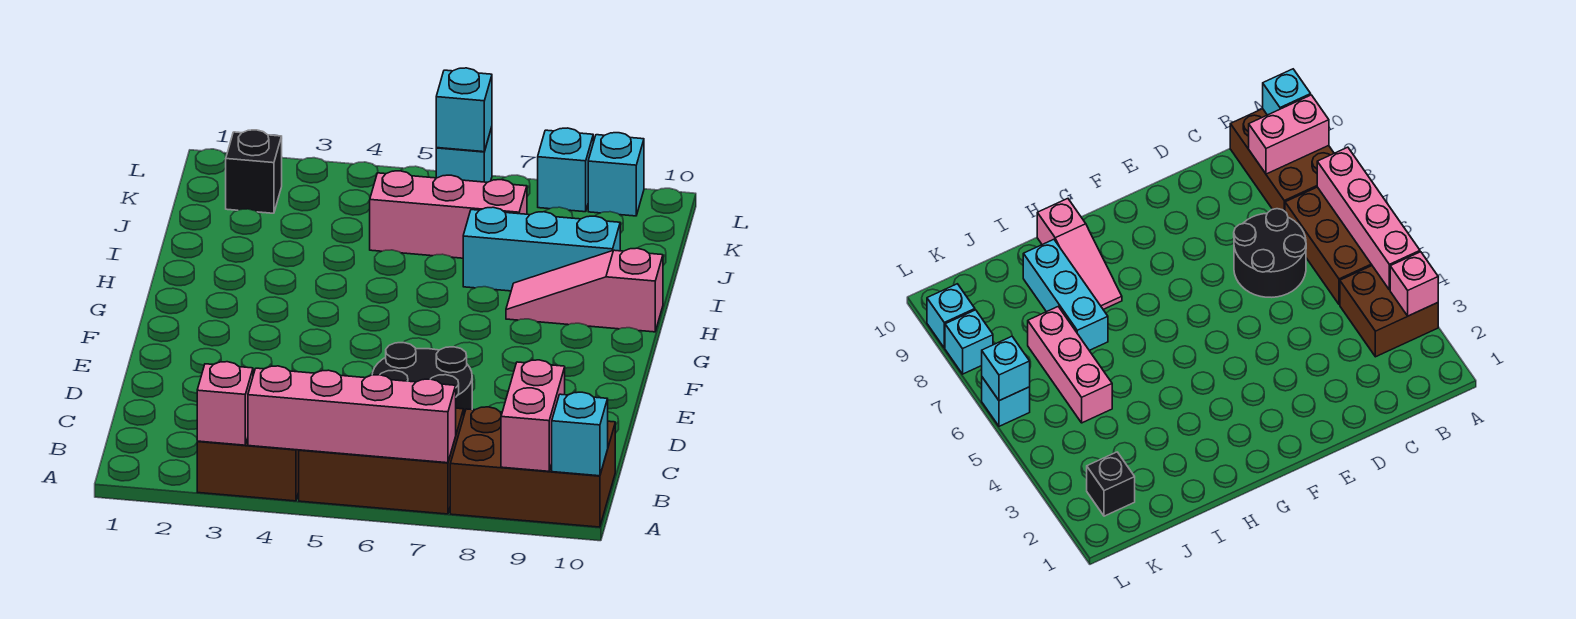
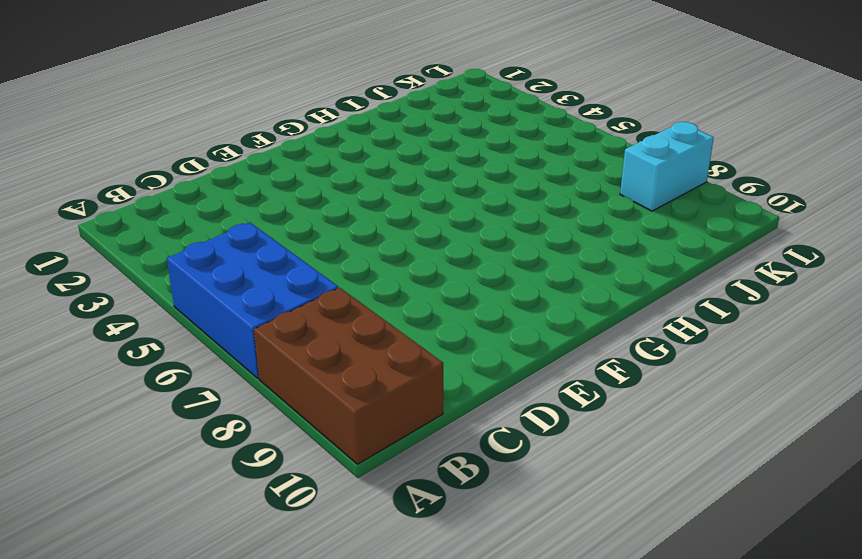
blue 2x3 brick [167,223,338,378] -> brown 2x3 brick [299,408,464,514]
cyan 1x2 brick [620,122,714,211] -> cyan 1x1 brick [538,128,593,212]
none -> brown 2x2 brick [197,438,299,501]
none -> black 2x2 round brick [372,343,472,414]
none -> pink 1x3 slope [506,248,663,332]

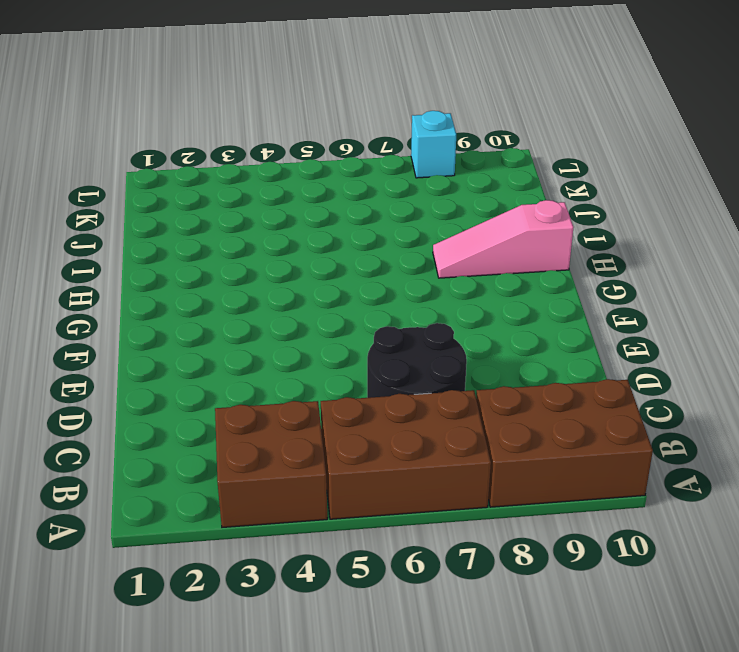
none -> cyan 1x3 brick [463,207,620,291]
none -> pink 1x3 brick [370,171,527,258]
none -> black 1x1 brick [226,130,282,213]

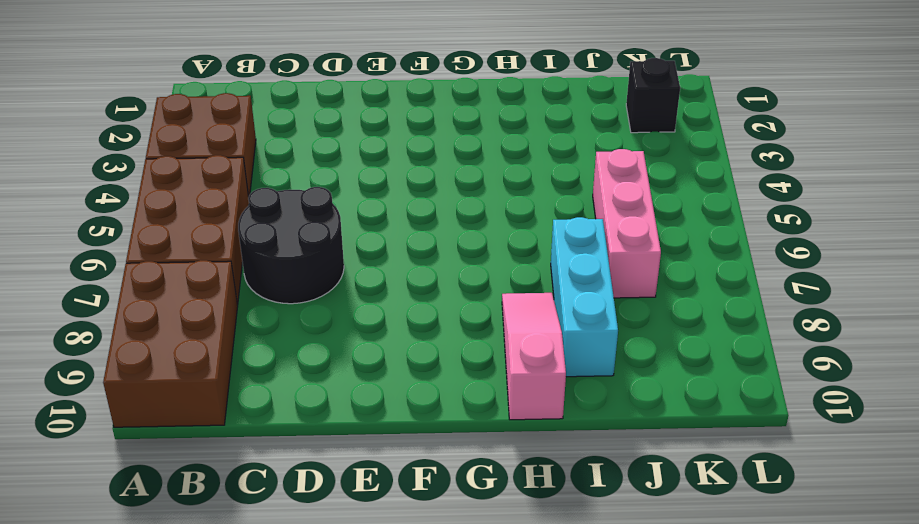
none -> cyan 1x1 brick [436,127,492,182]
none -> cyan 1x1 brick [538,128,593,212]
none -> cyan 1x1 brick [588,133,644,216]

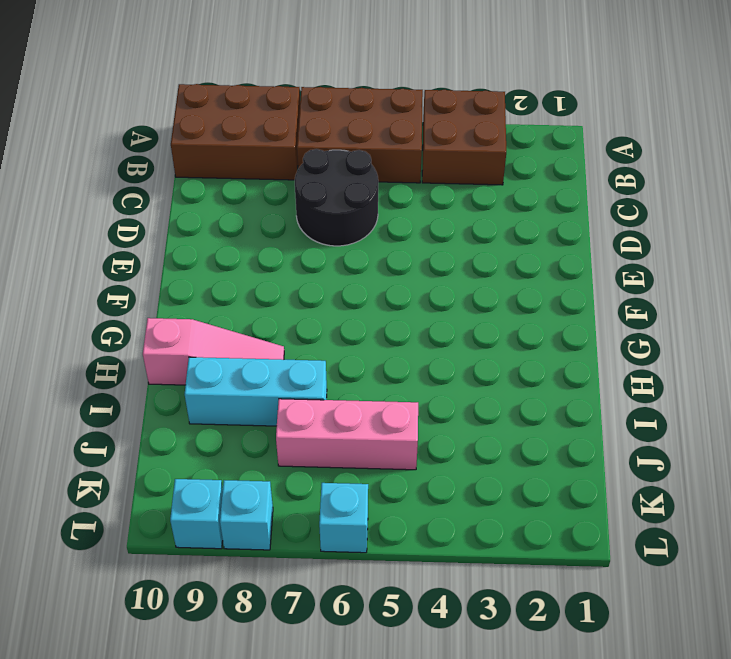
none -> black 1x1 brick [226,130,282,213]
none -> pink 1x1 brick [197,362,253,445]
none -> pink 1x4 brick [248,366,456,463]

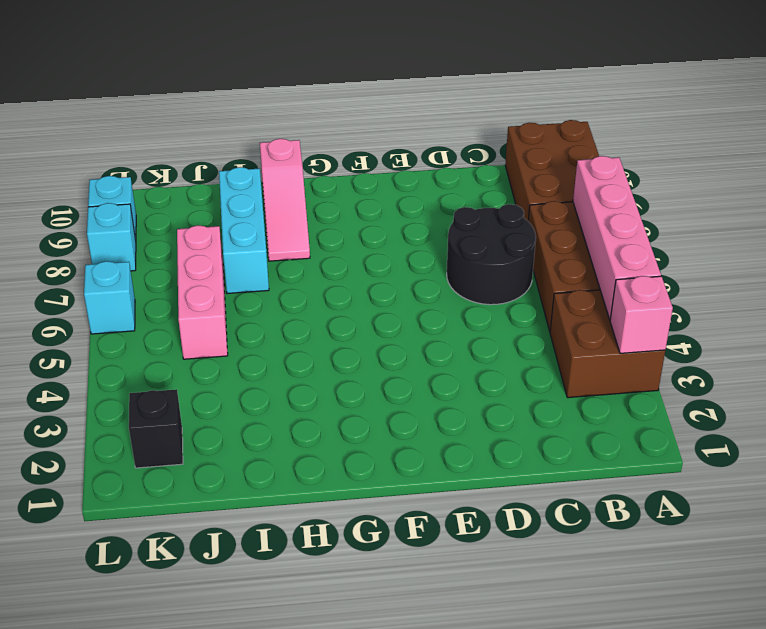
none -> pink 1x2 brick [501,360,565,471]
none -> cyan 1x1 brick [552,392,608,476]
none -> cyan 1x1 brick [436,68,492,152]

